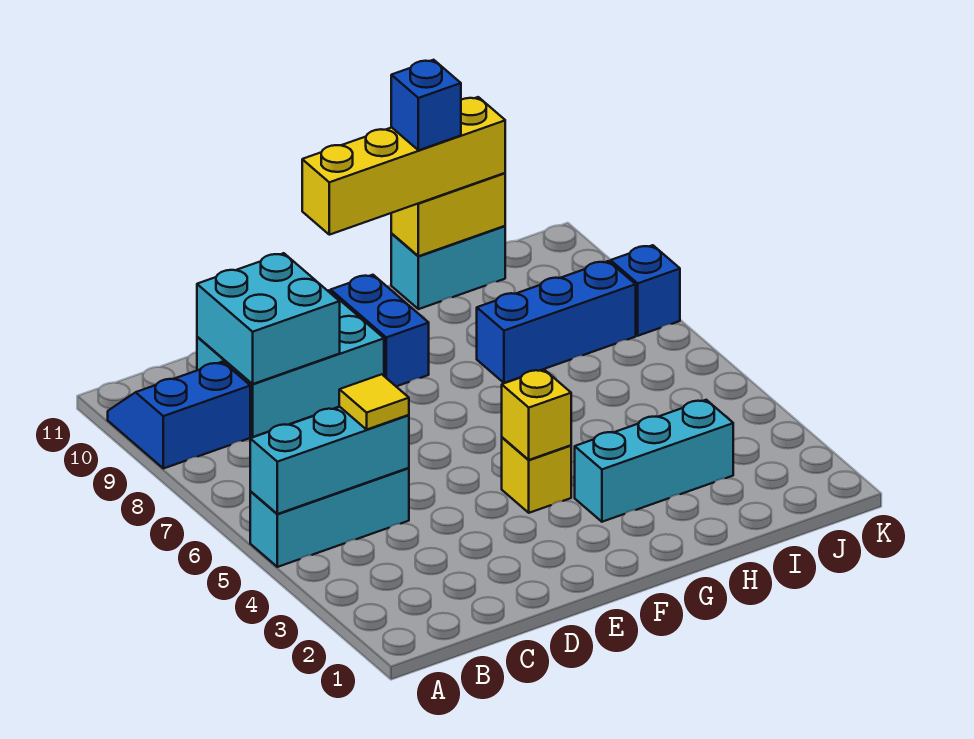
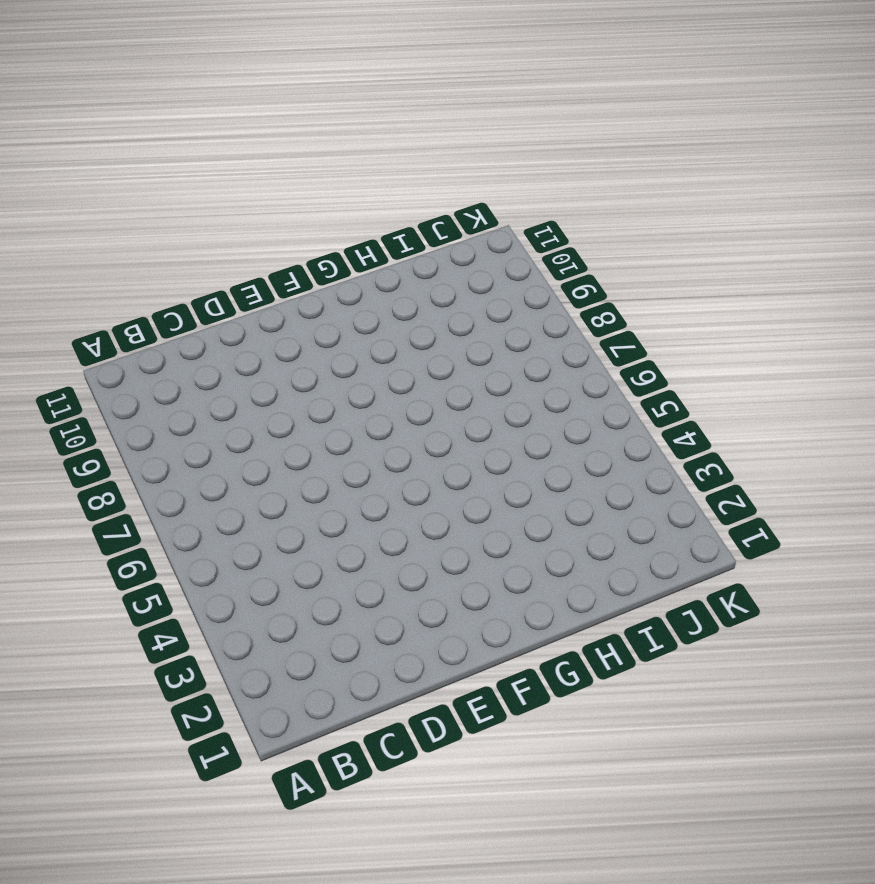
none -> cyan 1x3 brick [250,468,409,567]
none -> blue 2x2 slope [108,362,250,469]
none -> cyan 2x3 brick [197,290,384,437]

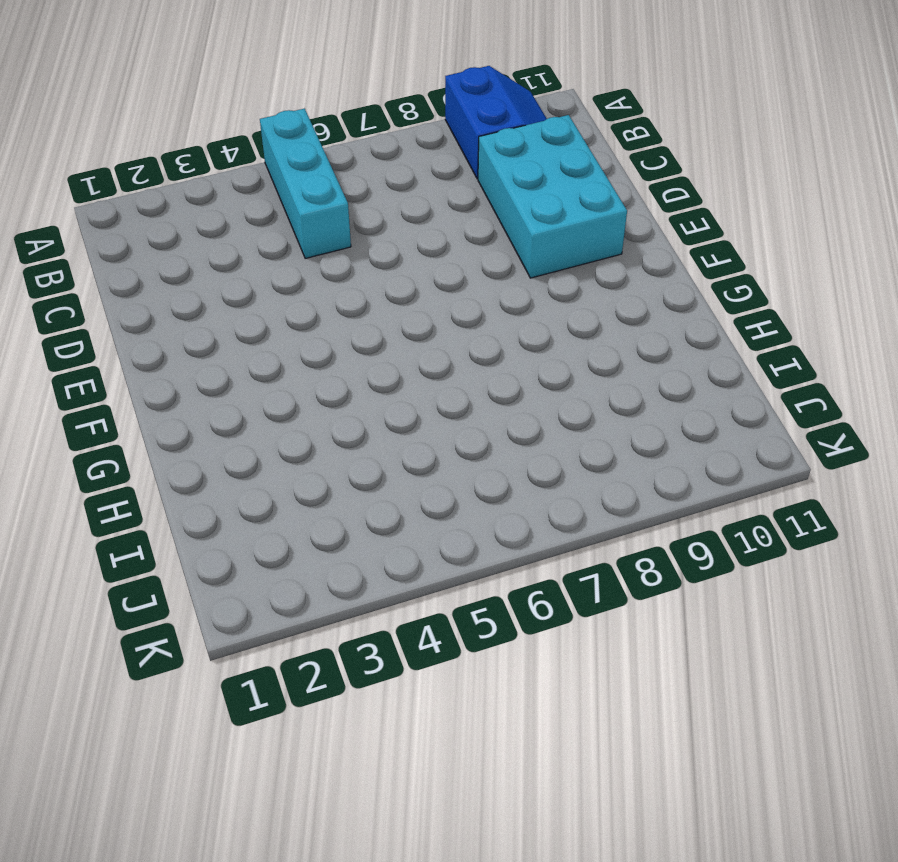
none -> yellow 1x1 brick [502,437,571,513]
none -> blue 1x2 brick [331,275,429,386]
none -> cyan 1x3 brick [575,400,733,522]

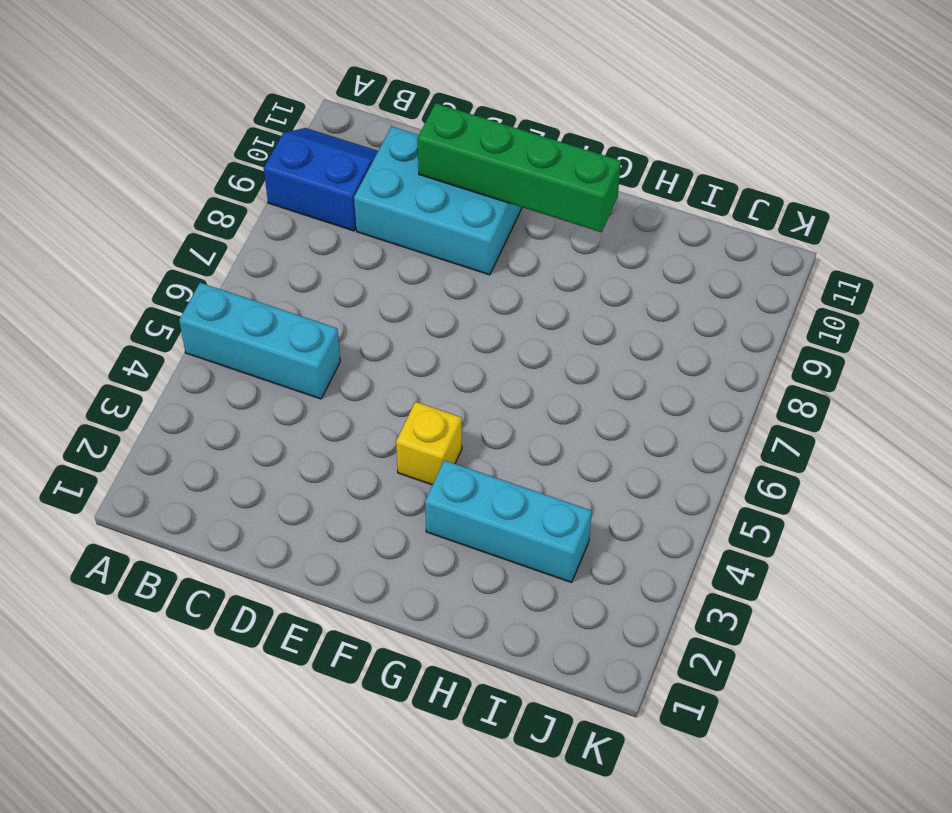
green 1x4 brick [417,103,621,232] -> cyan 2x2 brick [197,253,340,384]
none -> blue 1x2 brick [331,275,429,386]
none -> blue 1x3 brick [477,261,636,383]
none -> cyan 1x2 brick [391,226,505,309]

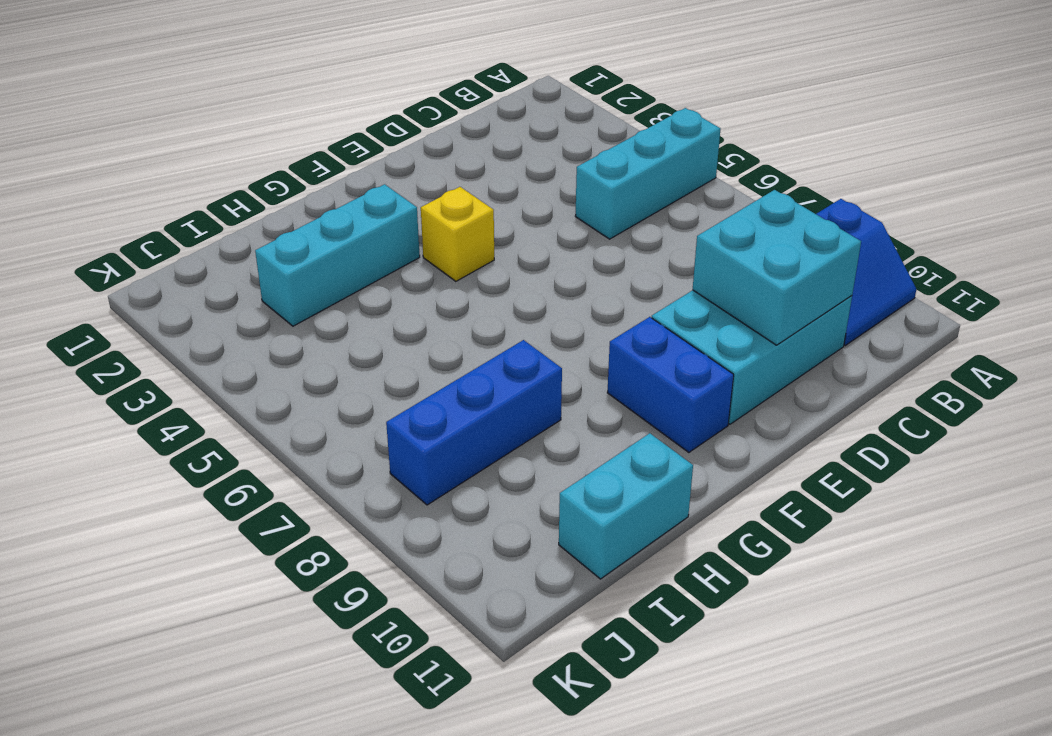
none -> blue 1x1 brick [611,245,680,336]
none -> cyan 1x3 brick [250,407,409,514]
none -> yellow 1x1 brick [502,369,571,460]

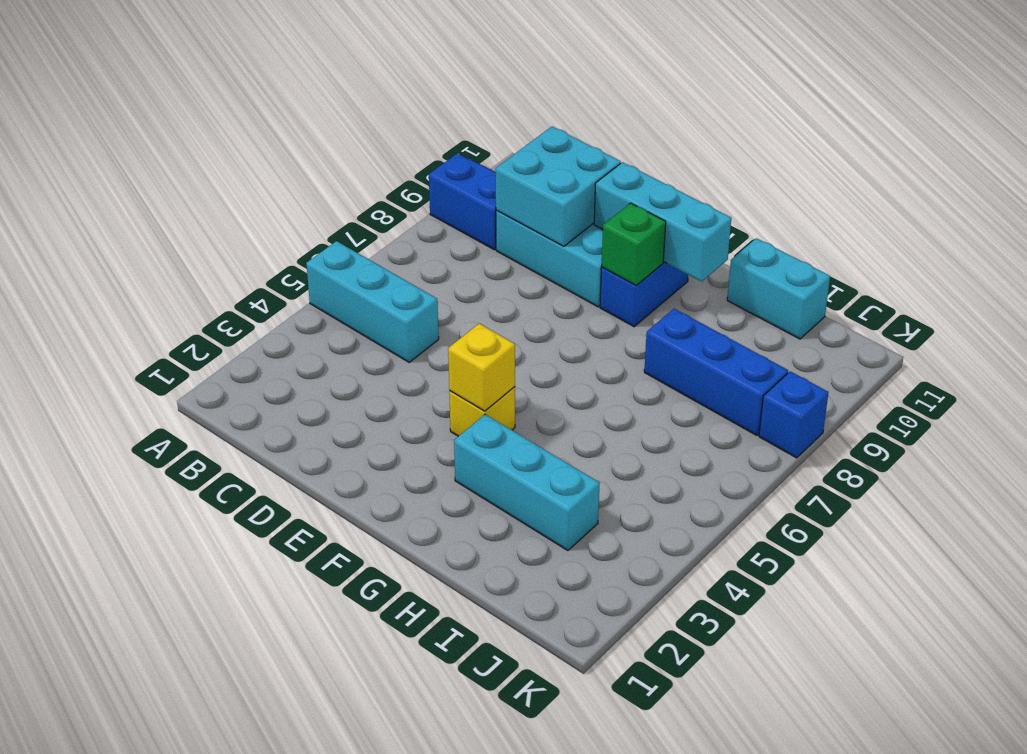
cyan 1x3 brick [594,162,731,282] -> cyan 1x3 brick moved to [250,407,409,514]
green 1x1 brick [602,203,666,286] -> none
none -> yellow 1x2 brick [391,173,505,256]
none -> yellow 1x1 tile [339,374,409,429]
none -> yellow 1x4 brick [302,97,505,235]

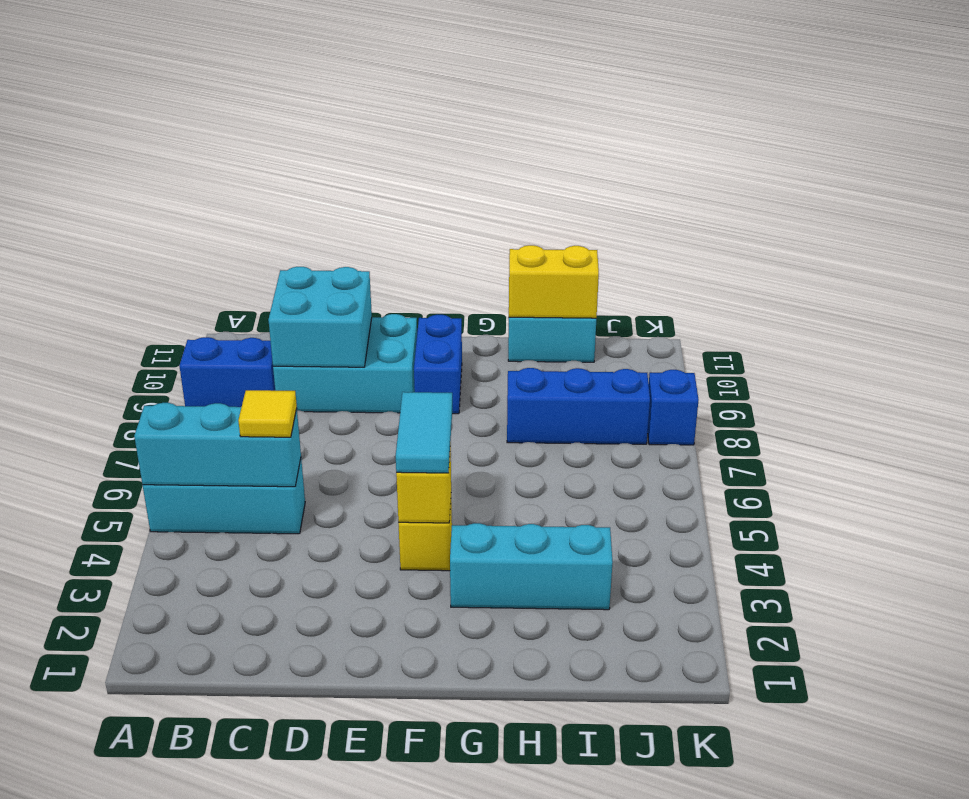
cyan 1x2 tile [396,392,452,473] -> none
none -> yellow 1x4 brick [302,97,505,235]
none -> blue 1x1 brick [391,60,461,150]

